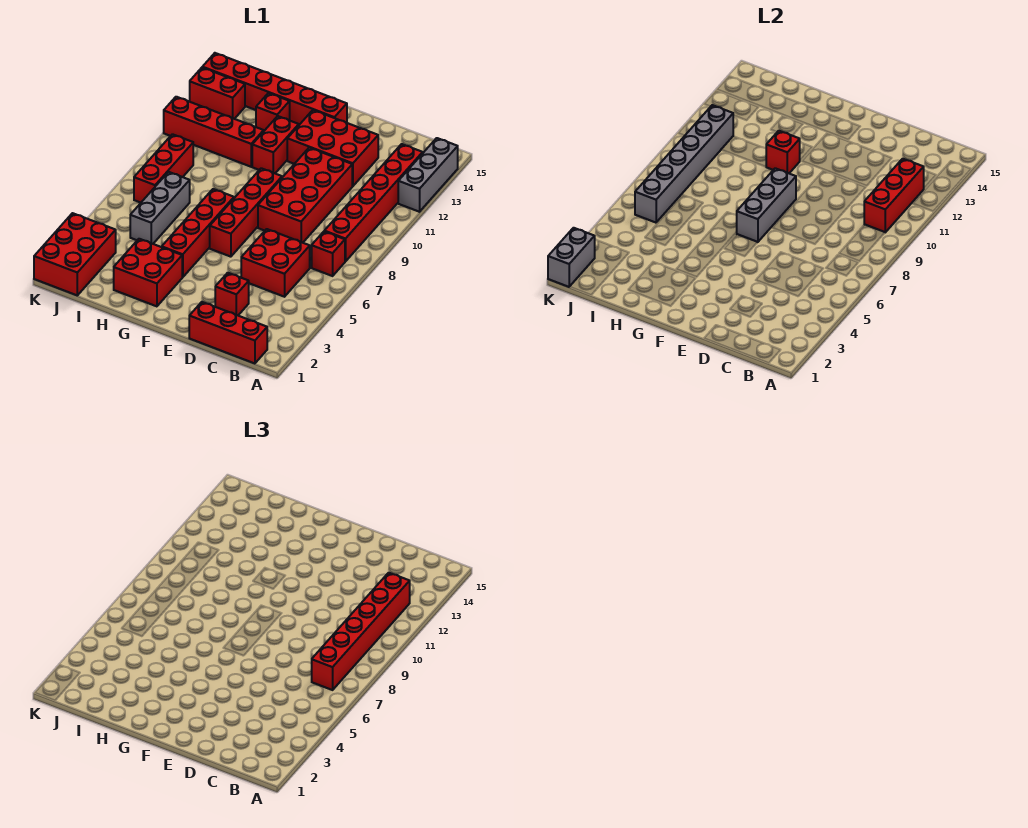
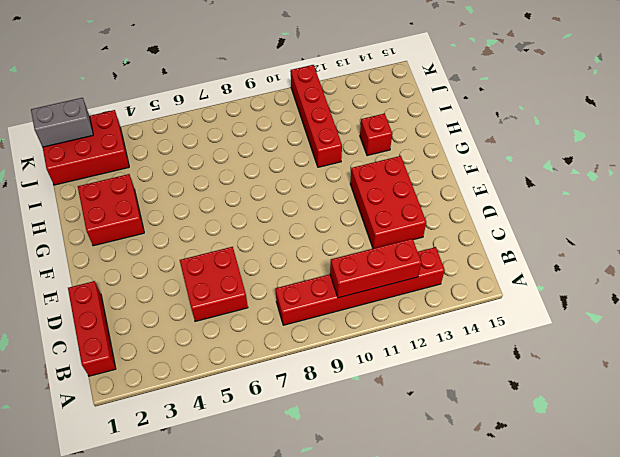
none -> grey 1x3 brick [398,138,458,212]
none -> red 1x1 brick [312,232,345,276]
none -> red 1x1 brick [215,273,249,315]

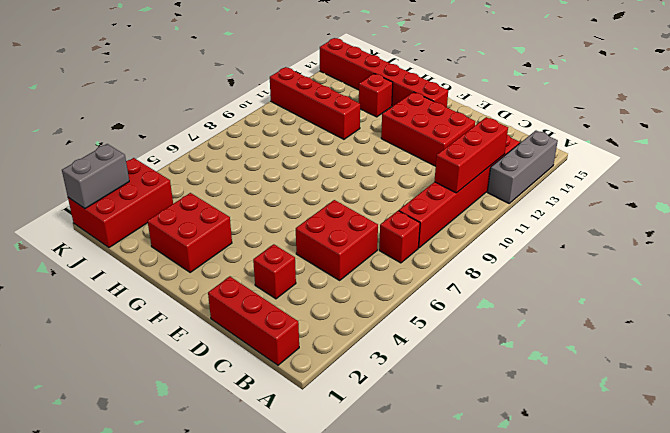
none -> red 2x4 brick [258,148,352,243]
none -> red 1x4 brick [210,168,282,257]
none -> red 1x4 brick [162,189,234,277]

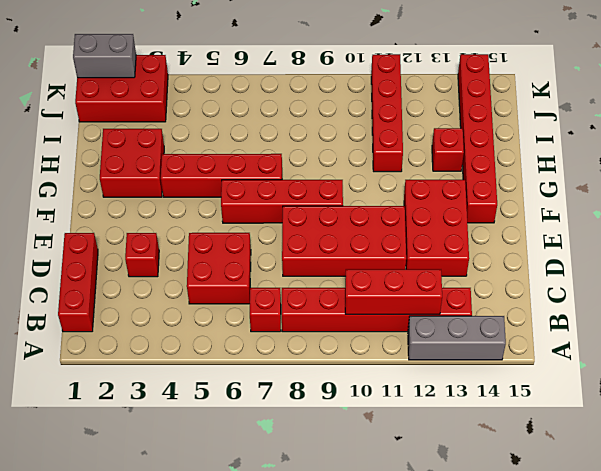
none -> red 1x2 brick [252,116,299,173]
none -> grey 1x3 brick [130,172,190,244]
none -> red 1x3 brick [134,134,193,203]

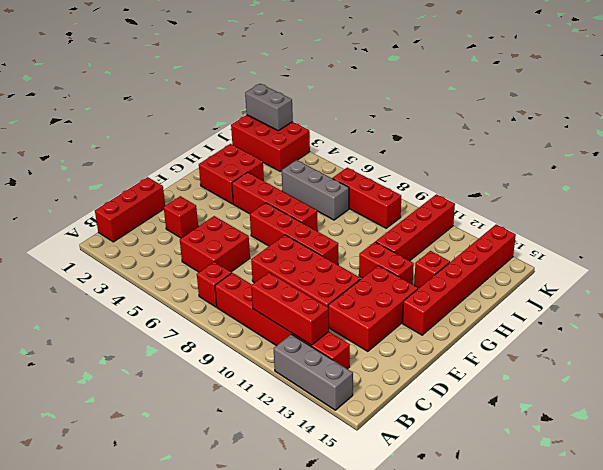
none -> red 1x2 brick [190,68,245,119]
none -> grey 1x3 brick [737,168,796,242]
none -> red 1x1 brick [766,131,800,173]

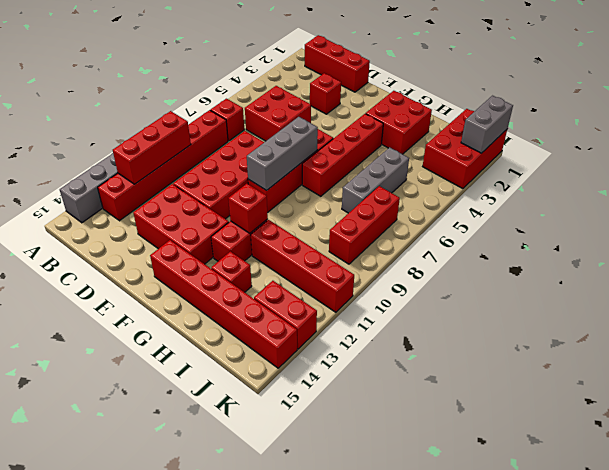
none -> grey 1x6 brick [635,105,733,223]
none -> red 1x6 brick [312,573,410,690]

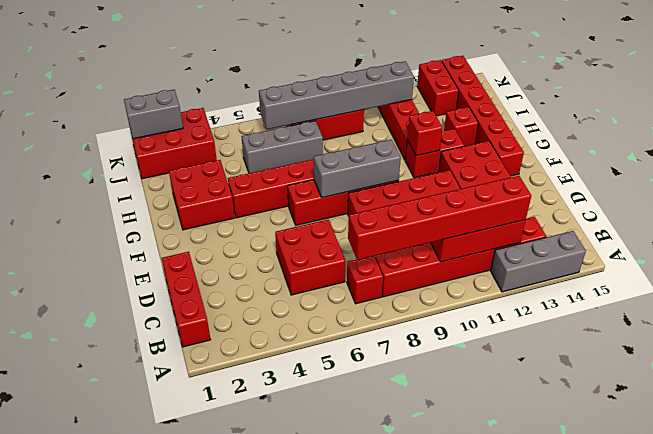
none -> red 1x1 brick [215,273,249,315]

